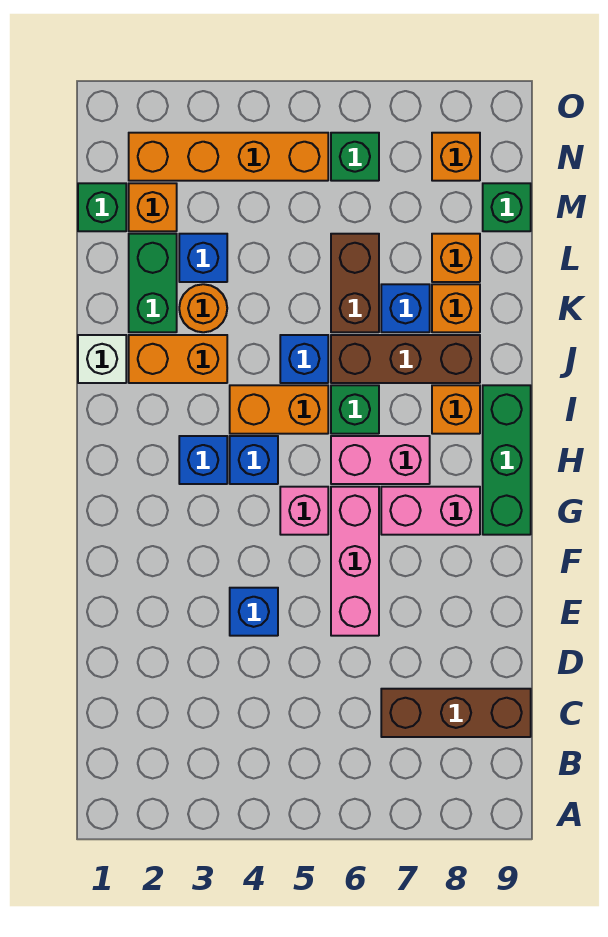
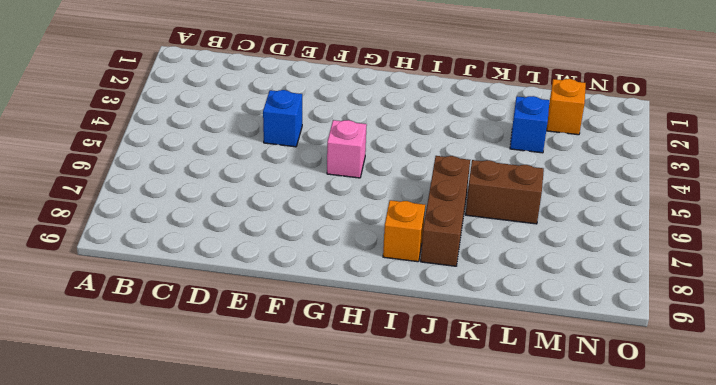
none -> brown 1x3 brick [381,689,531,737]
none -> pink 1x3 brick [331,487,379,636]
none -> pink 1x2 brick [381,487,480,535]

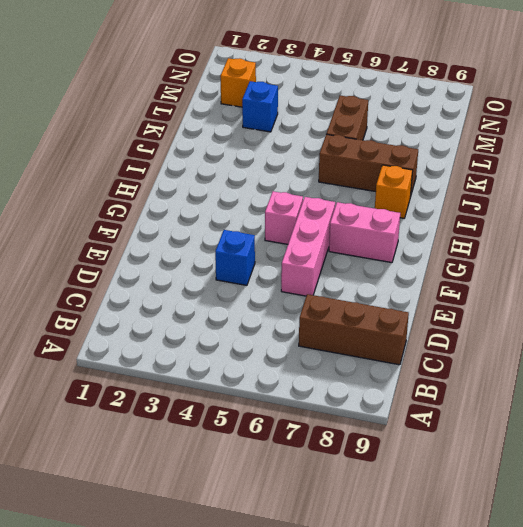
none -> green 1x3 brick [483,385,531,535]
none -> blue 1x1 brick [179,436,227,484]
none -> blue 1x1 brick [230,436,278,484]

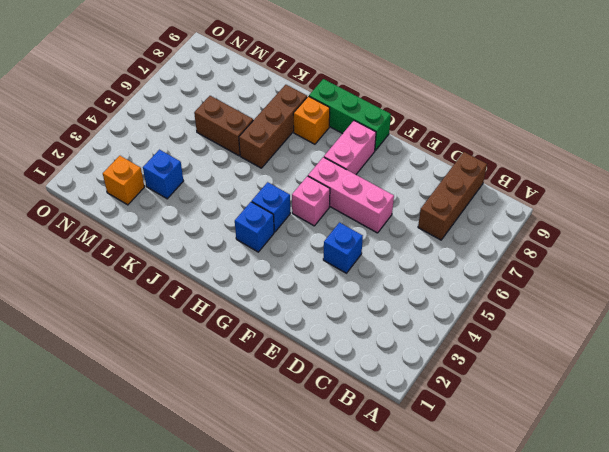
none -> pink 1x2 brick [331,436,430,484]
none -> orange 1x2 brick [230,385,328,434]
none -> green 1x1 brick [331,385,379,434]

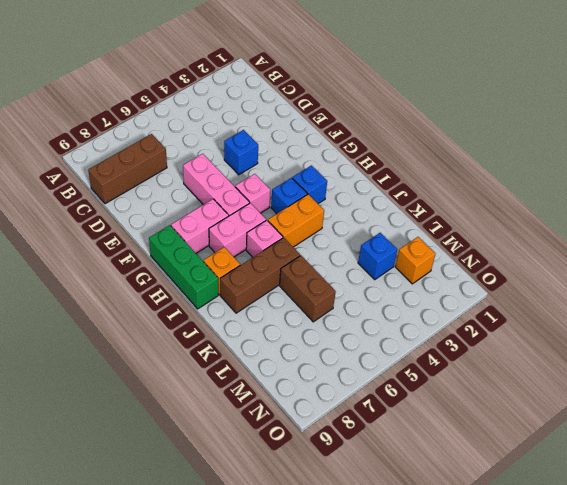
pink 1x1 brick [246,220,283,257] -> green 1x1 brick [331,385,379,434]
none -> white 1x1 brick [78,335,126,383]
none -> orange 1x2 brick [129,335,227,383]
none -> blue 1x1 brick [280,335,328,383]

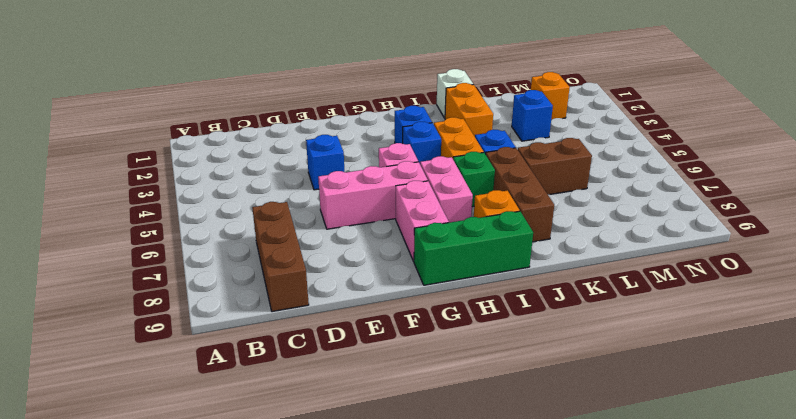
none -> green 1x2 brick [129,234,177,332]
none -> orange 1x1 round brick [179,284,227,332]
none -> blue 1x1 brick [381,284,430,332]

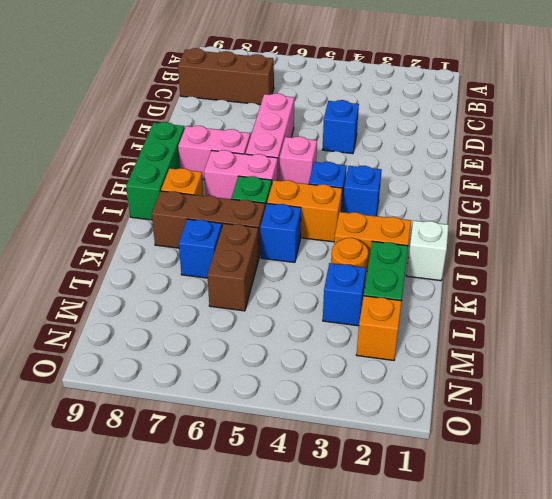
none -> orange 1x1 brick [432,284,480,332]
none -> orange 1x1 brick [432,234,480,282]
none -> green 1x1 brick [78,183,126,231]

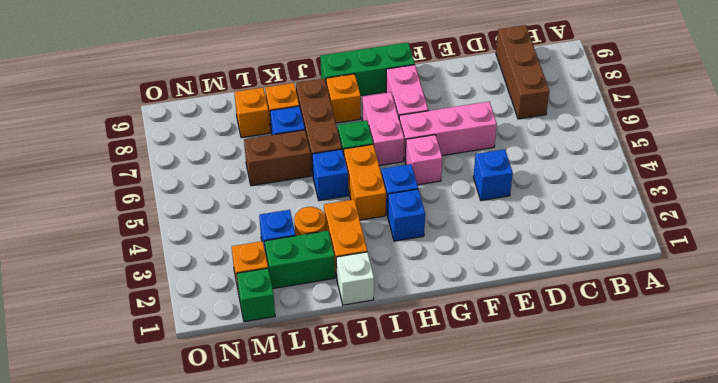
none -> green 1x1 brick [483,183,531,231]
none -> orange 1x4 brick [129,133,328,181]
none -> green 1x1 brick [331,133,379,181]

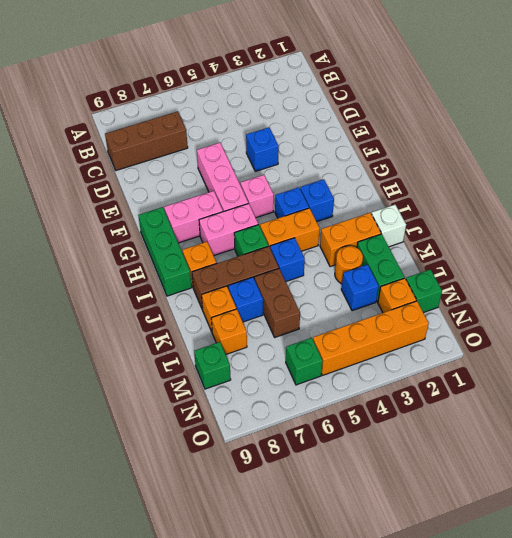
none -> orange 1x1 brick [432,133,480,181]

